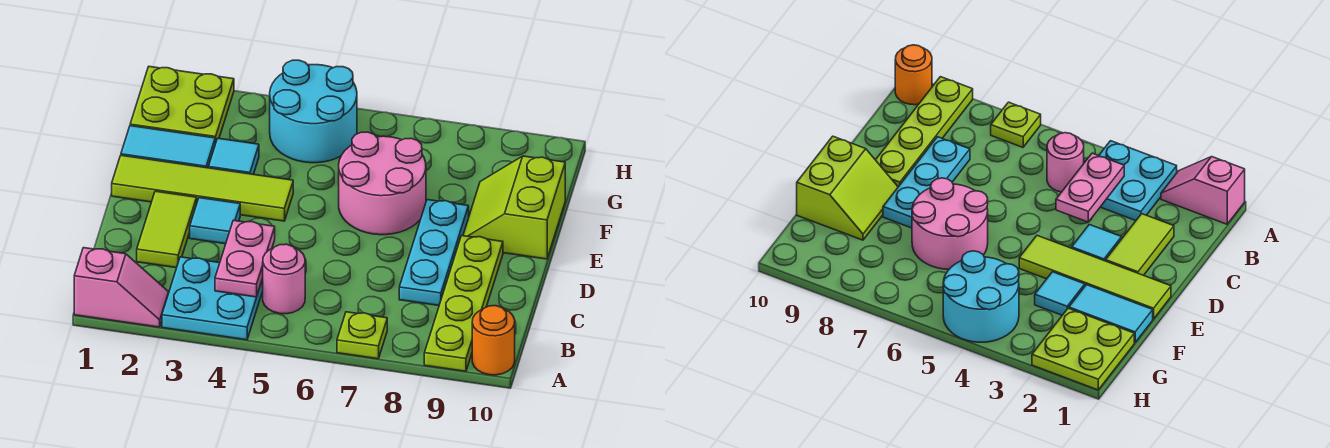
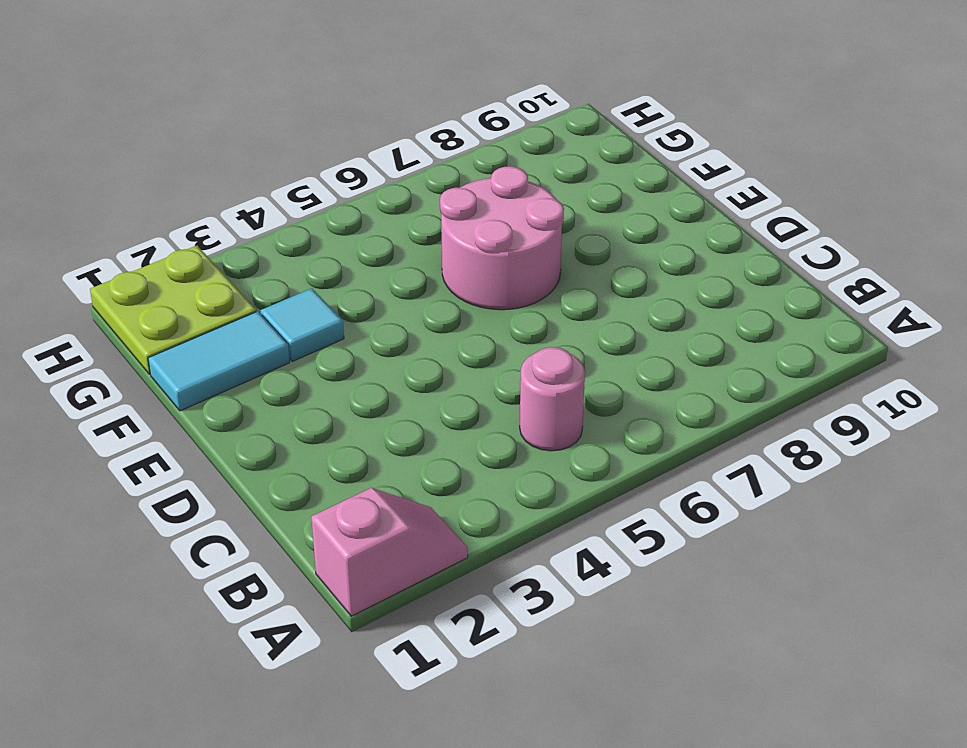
none -> cyan 2x2 plate [162,257,263,340]
none -> lime 1x1 plate [337,312,387,359]
none -> lime 1x4 plate [424,236,503,371]

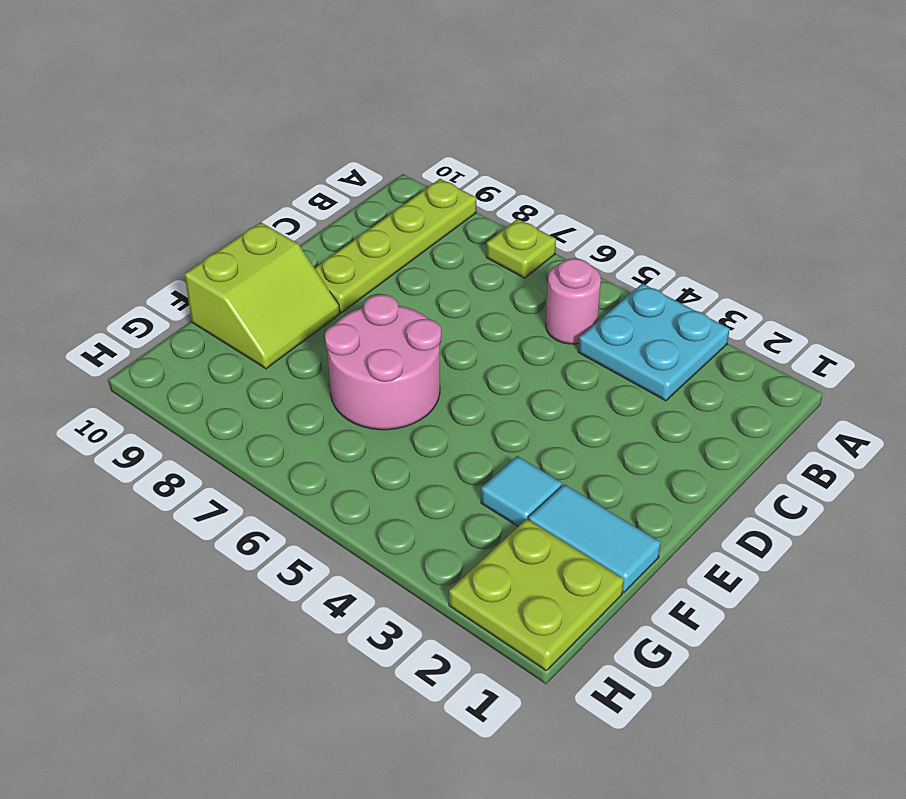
none -> pink 1x2 slope [74,248,169,327]
none -> orange 1x1 round brick [472,306,515,375]
none -> lime 1x2 tile [137,191,197,268]

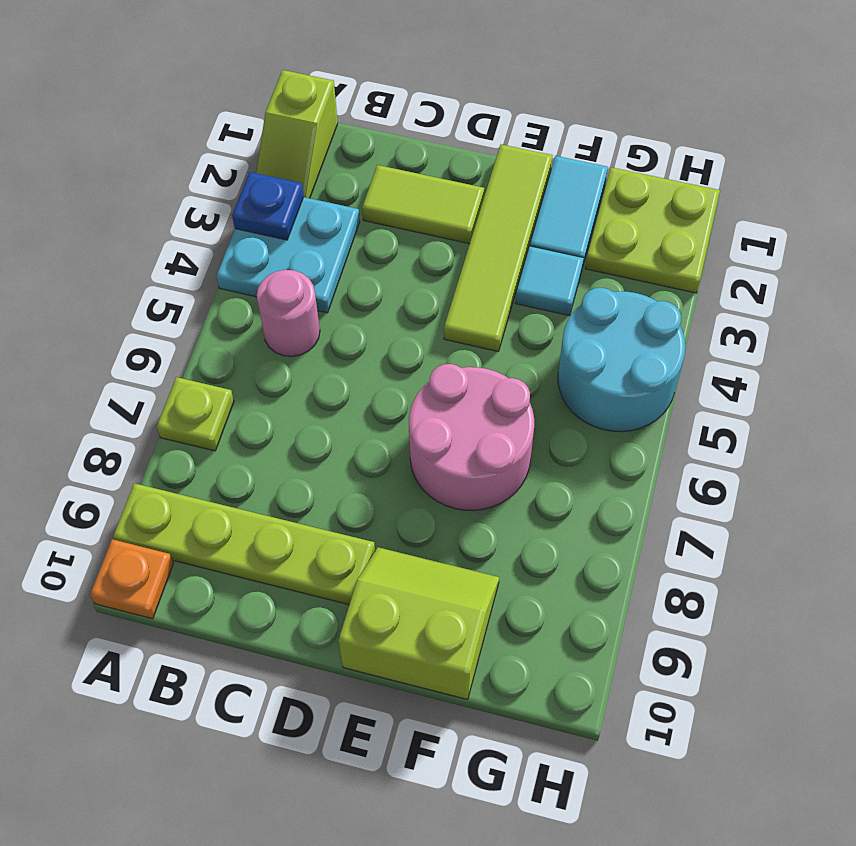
lime 1x2 slope [256,70,338,198] -> pink 1x2 slope [74,248,169,327]
blue 1x1 plate [232,172,304,240] -> none
orange 1x1 plate [90,539,173,619] -> orange 1x1 round brick [472,306,515,375]
none -> cyan 1x3 plate [399,200,469,305]
none -> cyan 1x1 tile [190,198,240,244]
none -> pink 1x2 plate [215,220,275,297]

